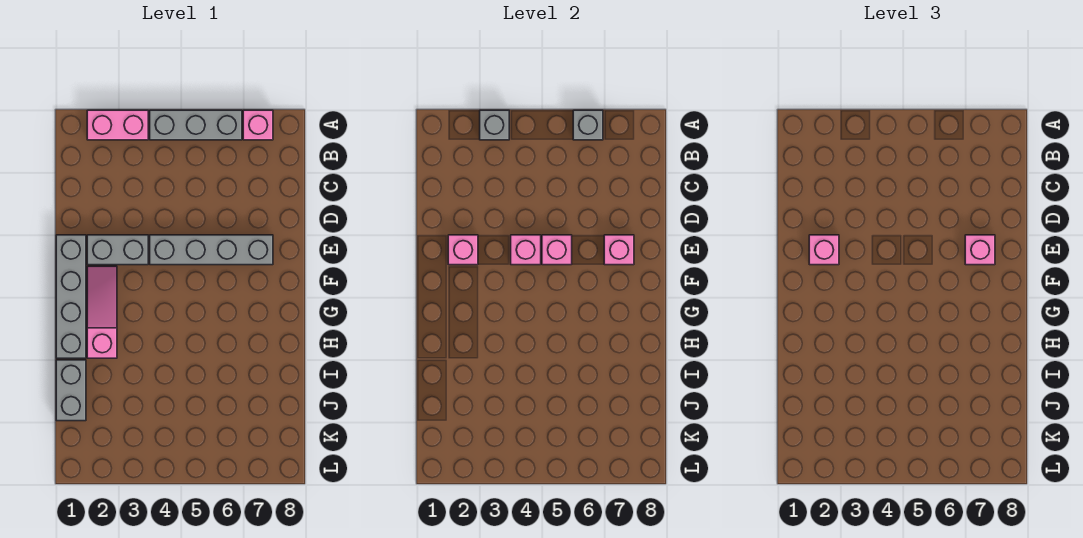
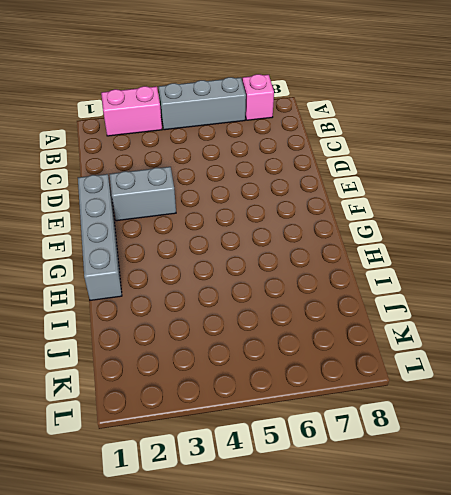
none -> grey 1x4 brick [150,235,273,265]
none -> pink 1x3 slope [87,266,117,358]
none -> grey 1x2 brick [56,360,86,421]

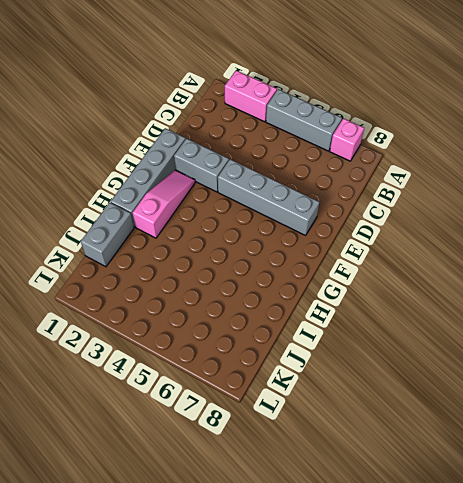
none -> grey 1x1 brick [480,110,509,140]
none -> grey 1x1 brick [573,110,603,140]
none -> pink 1x1 brick [448,235,478,265]

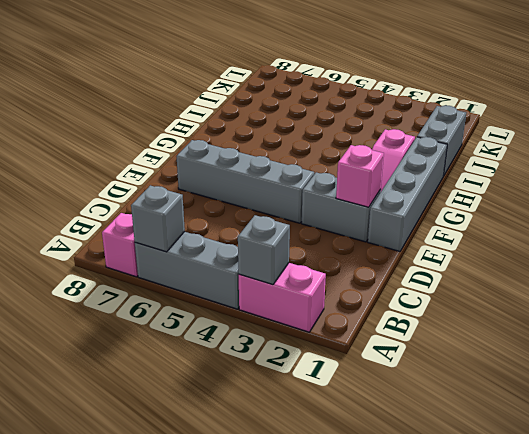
none -> pink 1x1 brick [511,235,541,265]
none -> pink 1x1 brick [542,235,572,265]
none -> pink 1x1 brick [604,235,634,265]

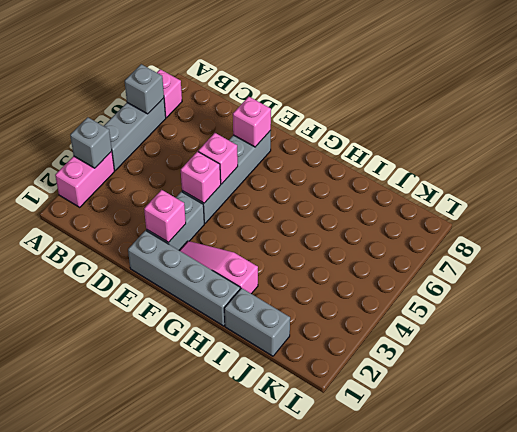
none -> pink 1x1 brick [809,235,839,265]
none -> pink 1x1 brick [965,235,995,265]

